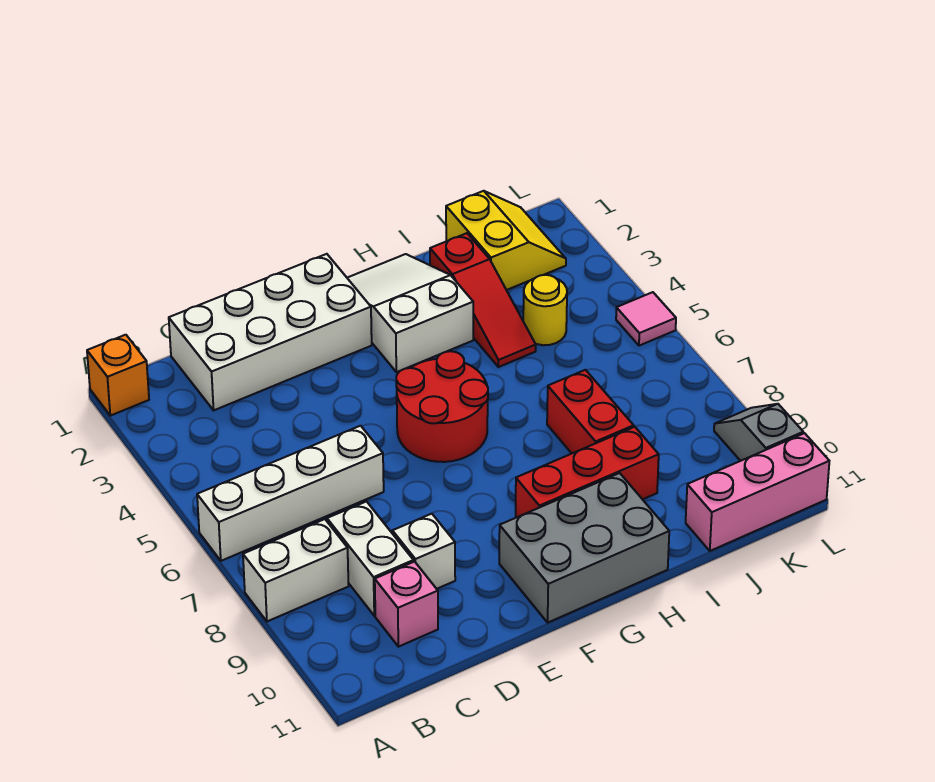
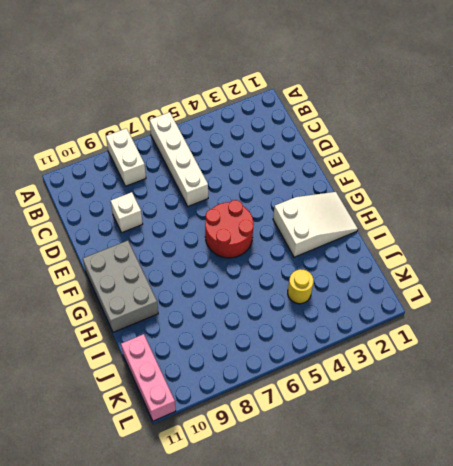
none -> orange 1x1 brick [87,335,149,416]
none -> white 2x4 brick [169,254,372,410]
none -> white 1x2 brick [327,502,413,616]

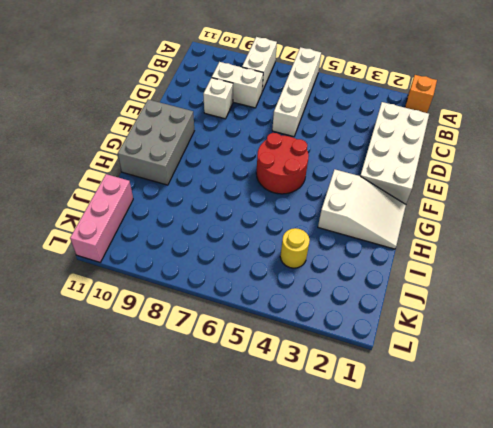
none -> pink 1x1 brick [375,562,438,647]
none -> red 1x3 brick [516,427,659,518]
none -> red 1x3 slope [430,233,536,367]

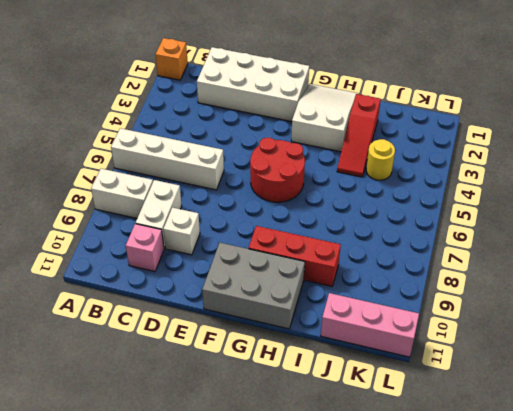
none -> red 1x2 brick [547,370,634,453]
none -> yellow 2x2 slope [446,191,566,290]
none -> pink 1x1 tile [616,292,676,346]

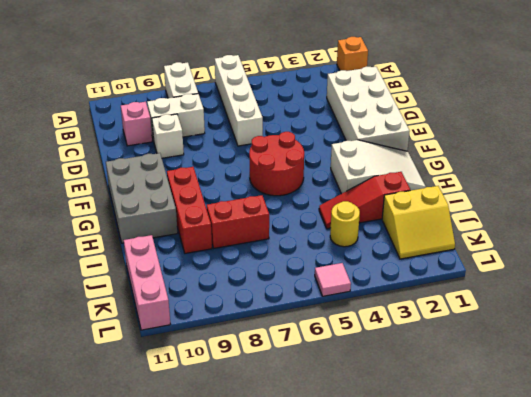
none -> grey 1x2 slope [714,404,803,461]

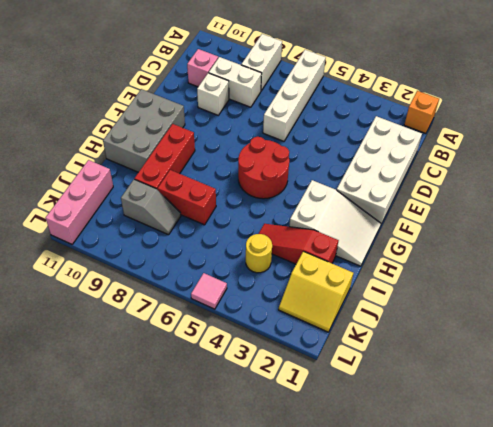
grey 1x2 slope [121,179,181,235] -> grey 1x2 slope moved to [714,404,803,461]

